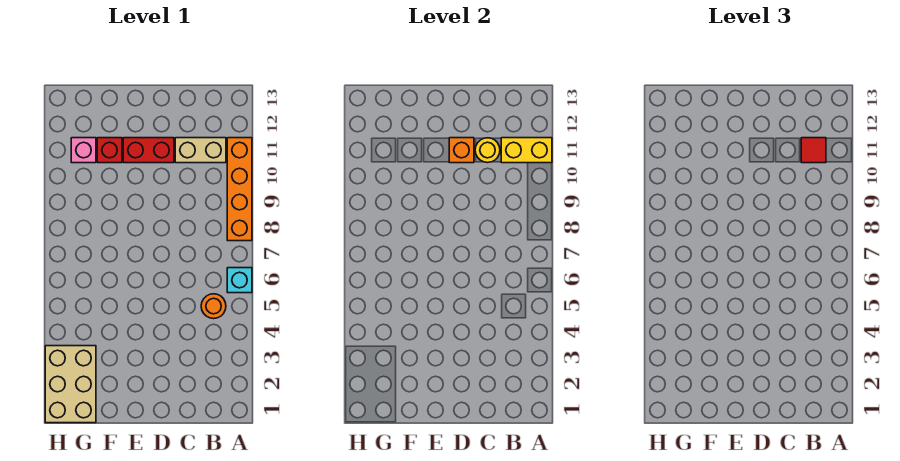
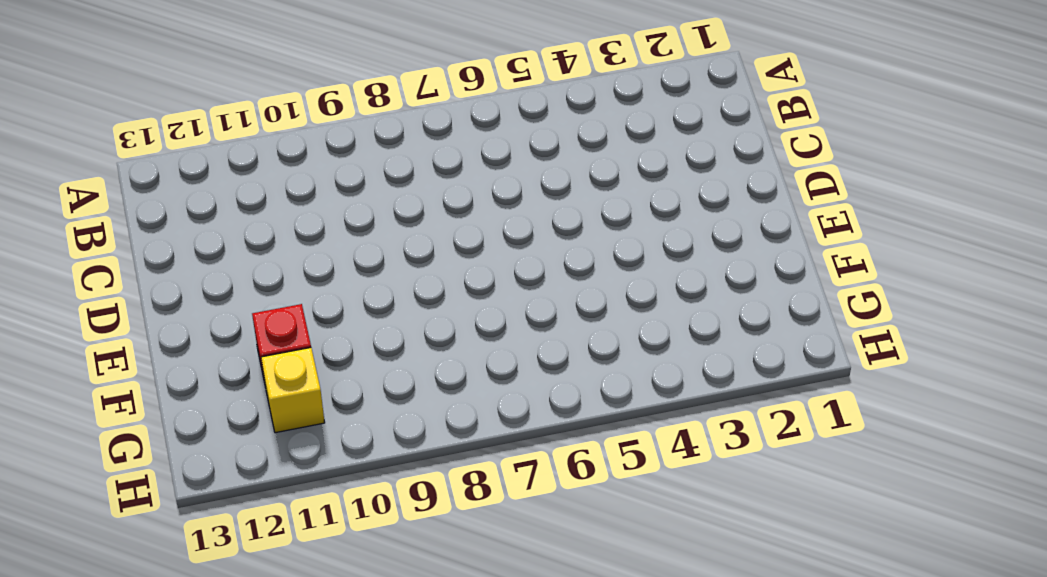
yellow 1x1 brick [261,348,325,433] -> pink 1x1 brick [71,138,96,163]
none -> cyan 1x1 brick [227,268,252,293]
none -> orange 1x4 brick [227,138,252,241]
none -> orange 1x1 round brick [201,294,226,319]

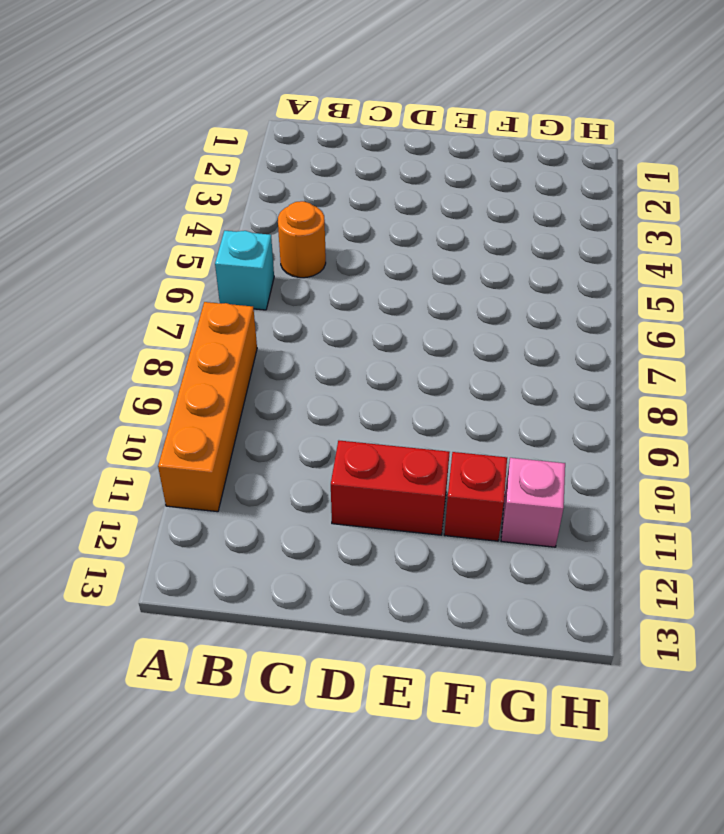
none -> tan 1x2 brick [175,138,226,163]
none -> tan 2x3 brick [45,346,96,423]
none -> yellow 1x2 brick [501,138,552,163]

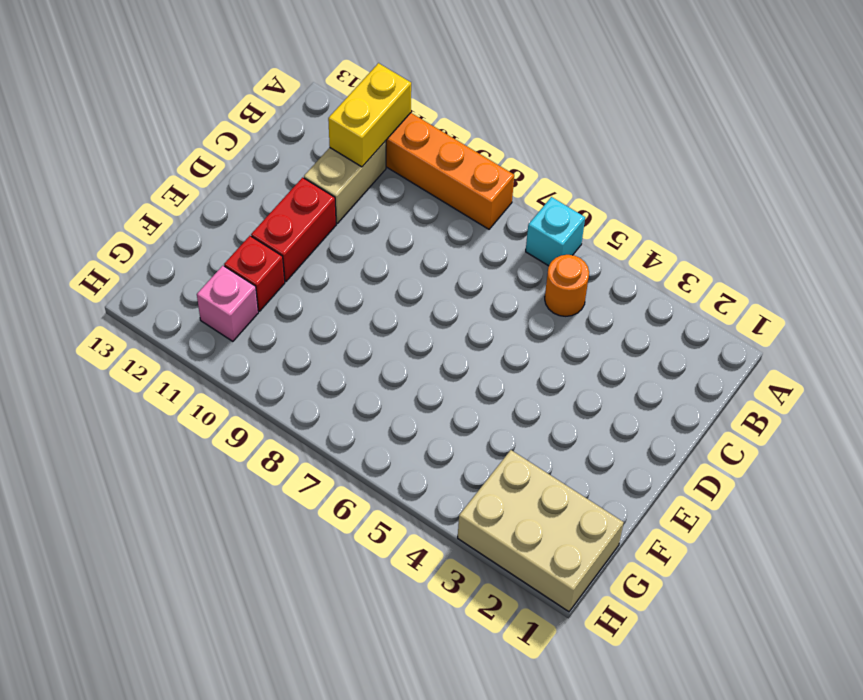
none -> yellow 1x1 round brick [475,138,500,163]
none -> orange 1x1 brick [449,138,474,163]
none -> red 1x1 tile [801,138,826,163]

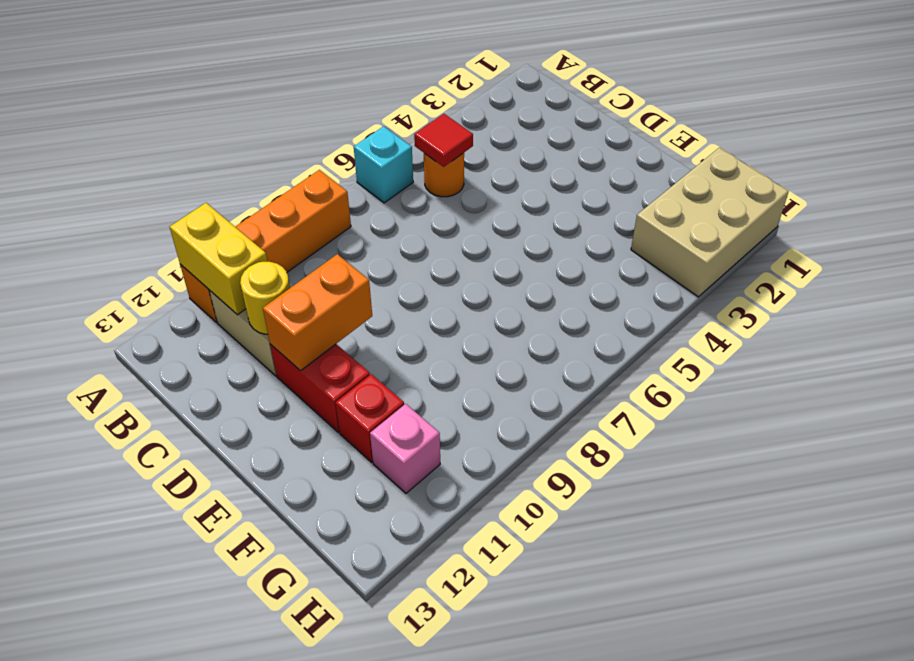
red 1x1 tile [414,114,473,167] -> red 1x1 tile moved to [801,138,826,163]
orange 1x2 brick [263,254,372,371] -> orange 1x1 brick [449,138,474,163]

